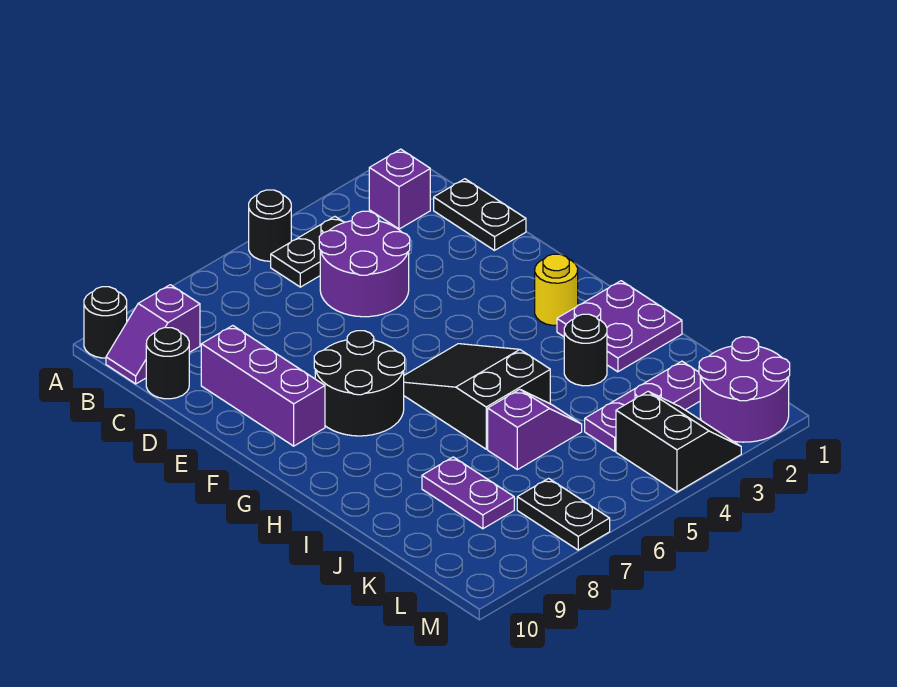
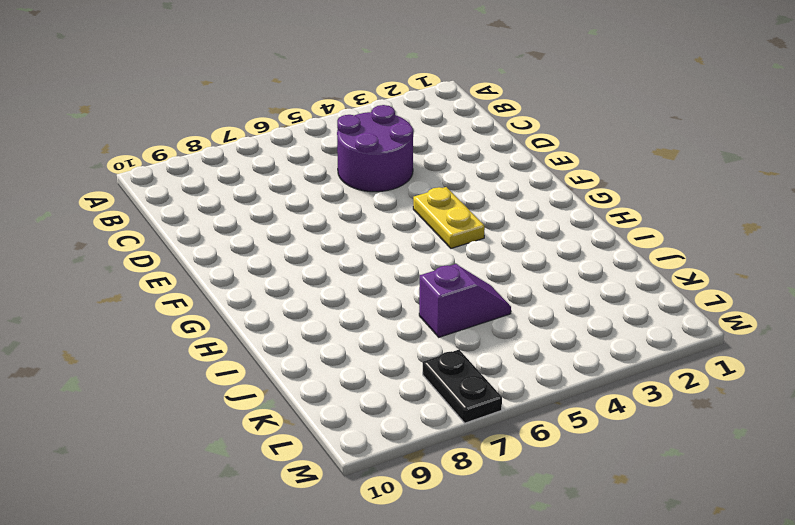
yellow 1x2 plate [413,187,485,248] -> none
none -> black 1x1 round brick [249,190,291,261]
none -> black 1x1 round brick [84,287,127,358]
none -> purple 1x1 brick [369,149,430,229]

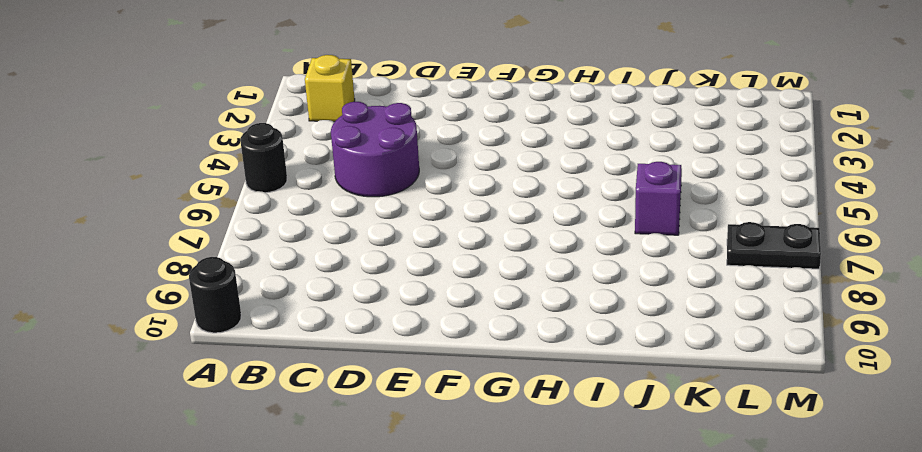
yellow 1x1 brick [305,55,355,122] -> purple 1x1 brick [369,149,430,229]
none -> black 1x2 plate [271,217,344,287]
none -> purple 1x2 slope [106,285,200,384]
none -> black 1x2 plate [434,179,526,250]

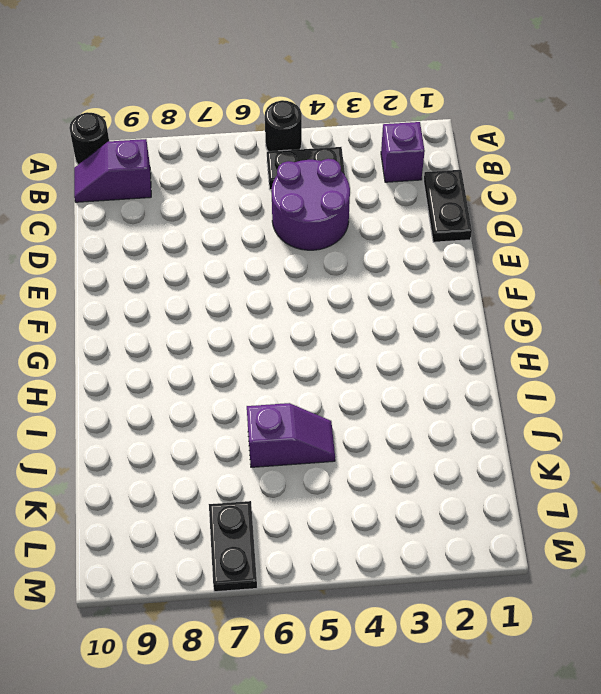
none -> black 1x1 round brick [146,327,189,399]
none -> purple 1x3 brick [201,326,325,446]
none -> black 2x2 round brick [314,331,405,436]

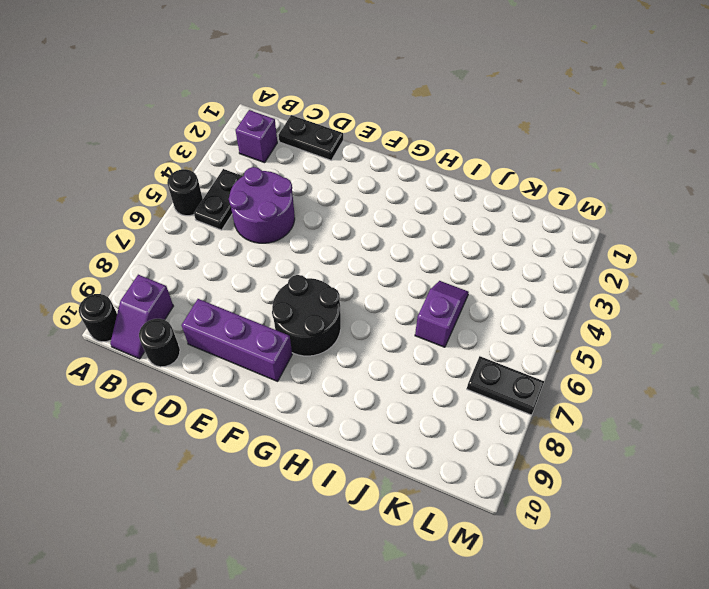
none -> yellow 1x1 round brick [535,254,578,325]
none -> black 2x3 slope [404,344,550,449]
none -> purple 2x2 plate [557,281,682,372]

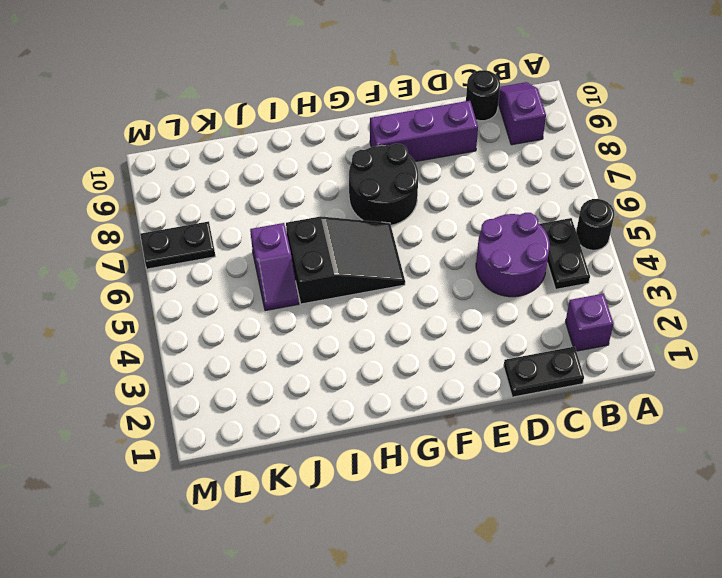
none -> black 1x1 round brick [84,287,127,358]
none -> yellow 1x1 round brick [535,254,578,325]
none -> purple 2x2 plate [557,281,682,372]

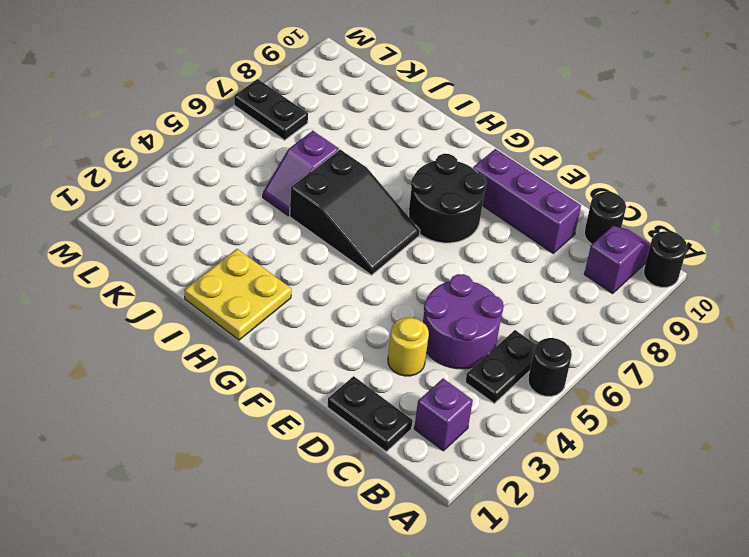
yellow 1x1 round brick [388,318,429,376] -> yellow 1x1 round brick moved to [535,254,578,325]
yellow 2x2 plate [184,249,291,340] -> purple 2x2 plate [557,281,682,372]
none -> black 1x1 round brick [564,314,607,386]
none -> purple 1x2 plate [422,457,514,529]
none -> purple 1x3 plate [585,361,700,451]

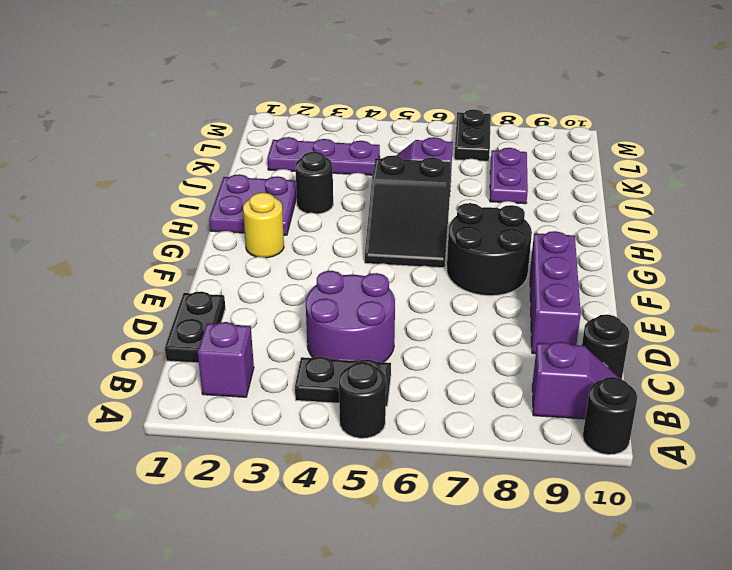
none -> purple 2x2 round brick [699,337,790,442]
none -> black 2x2 slope [616,391,741,492]

